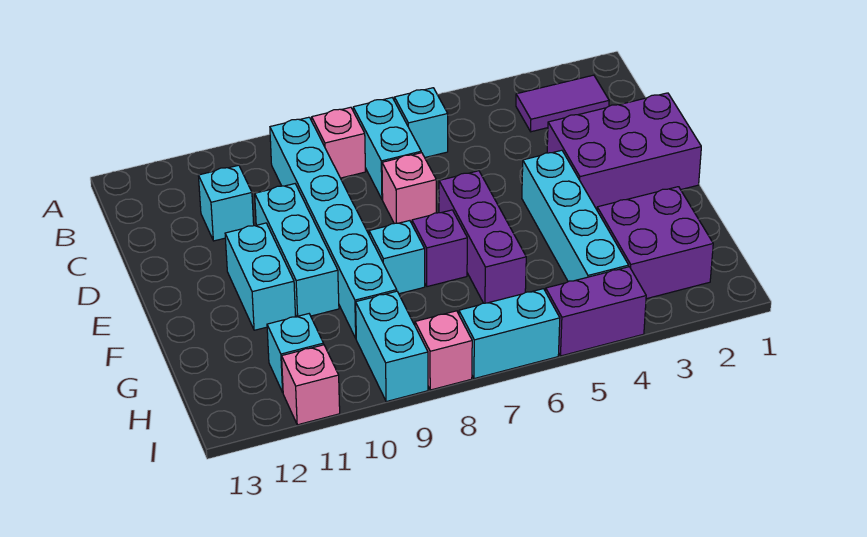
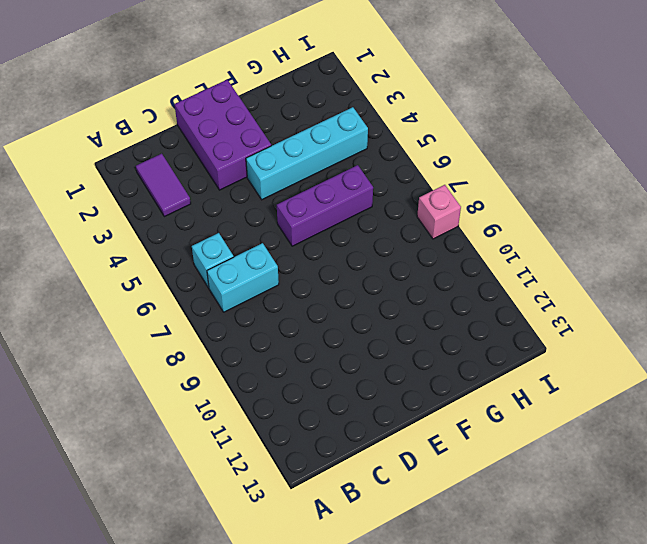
none -> pink 1x1 brick [312,107,366,178]
none -> cyan 1x6 brick [270,117,397,338]
none -> cyan 1x1 brick [198,165,254,241]

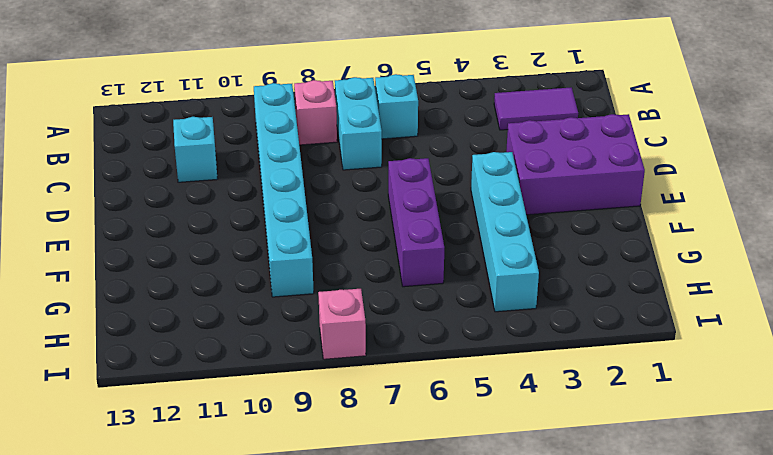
none -> pink 1x1 brick [382,153,436,224]
none -> cyan 1x3 brick [255,184,339,317]
none -> cyan 1x2 brick [225,223,296,330]

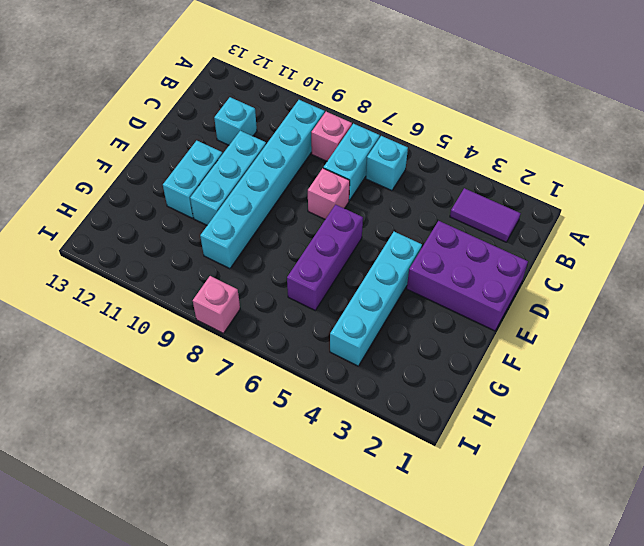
none -> purple 1x1 brick [412,210,467,287]
none -> cyan 1x1 brick [369,221,425,294]
none -> purple 2x2 brick [597,187,713,299]

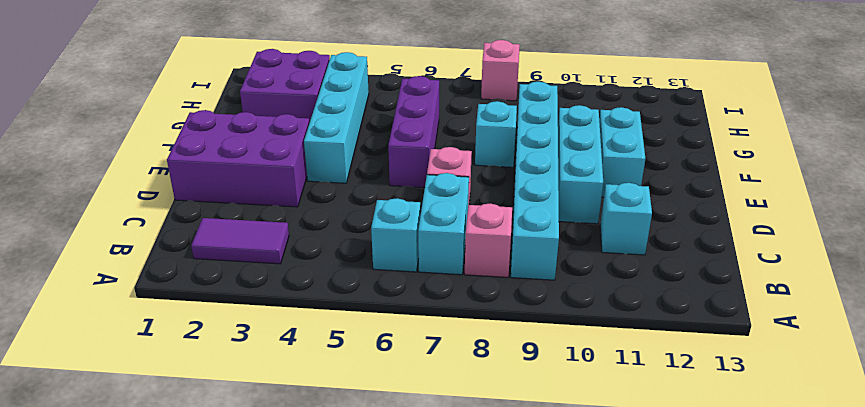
none -> purple 1x1 brick [412,210,467,287]
none -> cyan 1x2 brick [356,291,428,402]
none -> cyan 1x1 brick [267,314,324,392]

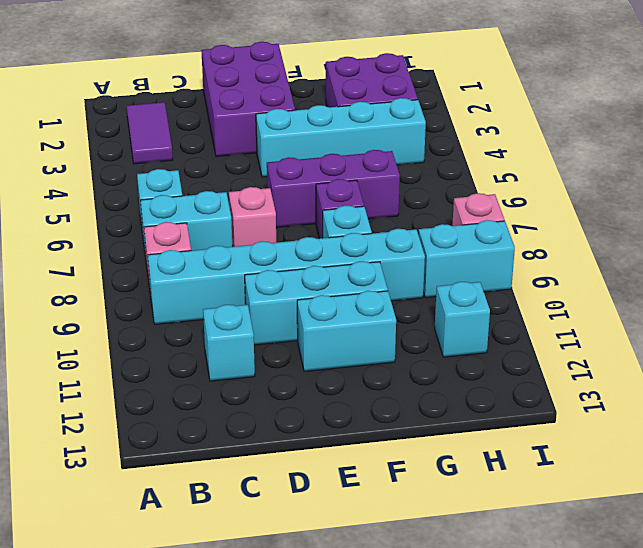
none -> purple 1x2 brick [546,267,646,356]
none -> cyan 1x2 brick [459,289,560,379]
none -> pink 1x1 brick [282,345,340,425]

